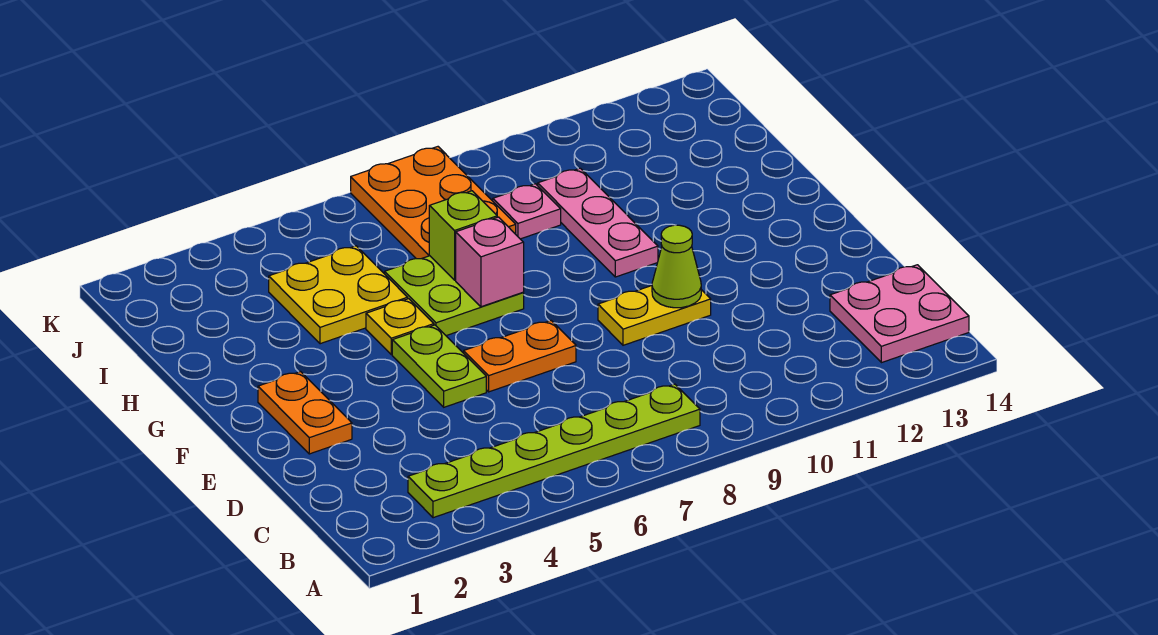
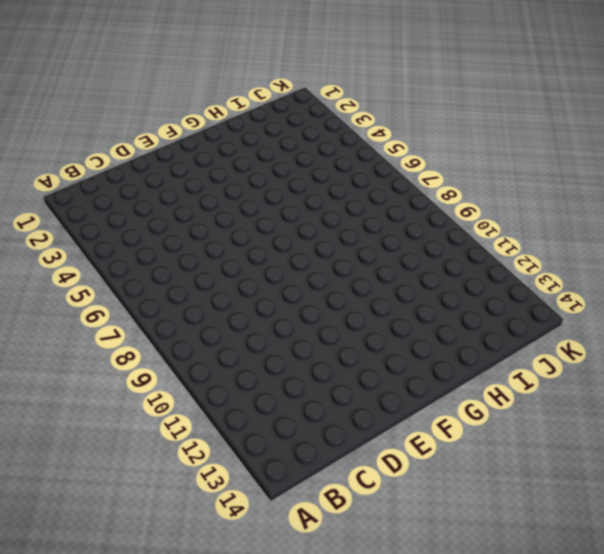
none -> lime 1x6 plate [408,384,700,518]
none -> pink 2x2 plate [830,265,969,363]
none -> orange 1x2 plate [258,372,352,454]

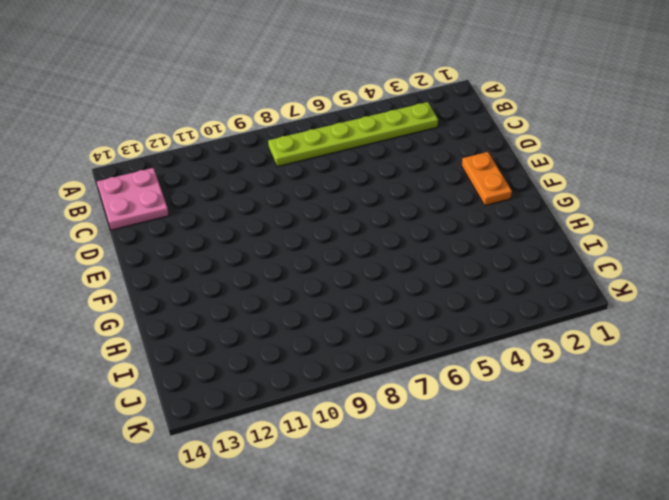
none -> lime 1x2 plate [392,325,486,407]
none -> orange 1x2 plate [464,321,576,392]
none -> yellow 1x2 plate [598,286,711,345]

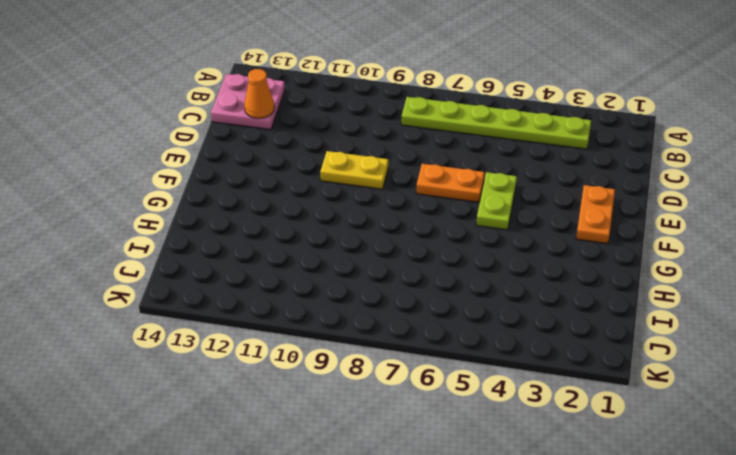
orange 1x1 cone [244,69,274,118] -> none
none -> yellow 1x1 plate [366,299,434,354]
none -> lime 2x2 plate [385,256,524,336]
none -> pink 1x3 plate [538,168,658,277]

